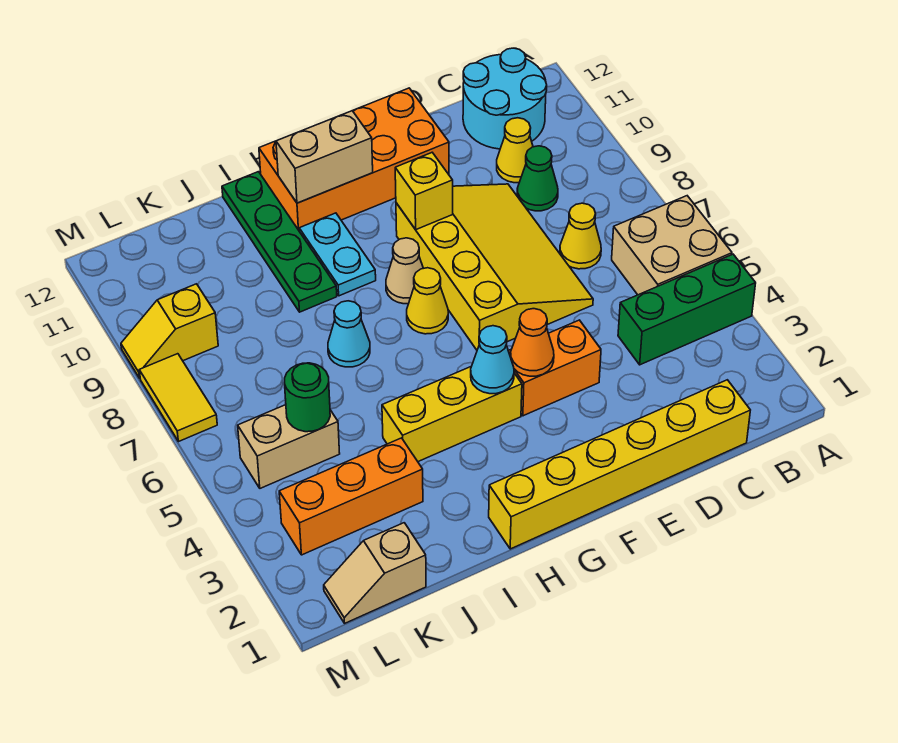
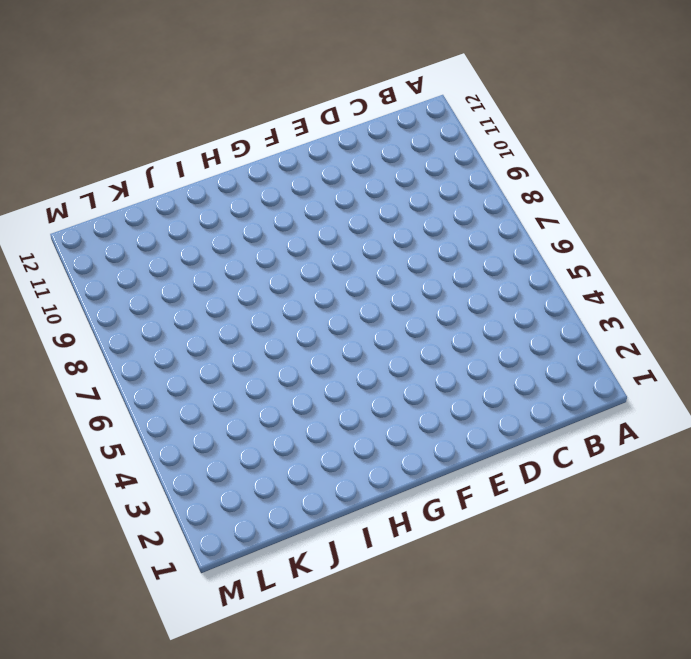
none -> green 1x3 brick [618,254,756,365]
none -> tan 2x2 brick [612,196,732,295]
none -> cyan 2x2 round brick [463,48,547,149]

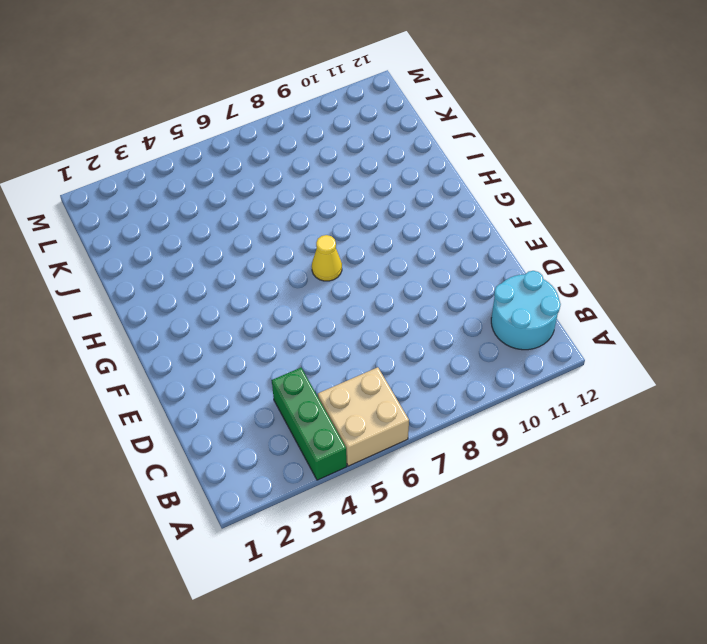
none -> yellow 1x6 brick [489,380,750,549]
none -> yellow 1x1 cone [560,203,601,269]
none -> green 1x1 cone [517,146,558,211]

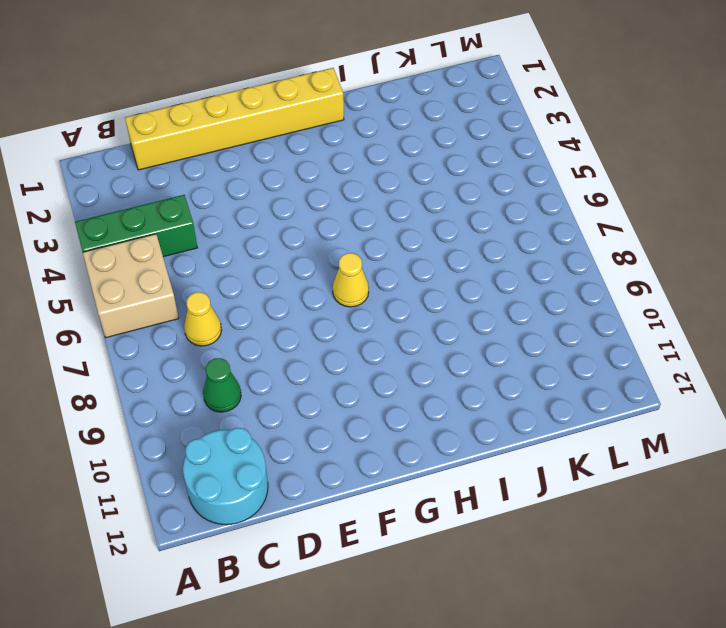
none -> yellow 1x1 cone [497,118,533,183]
none -> yellow 3x4 slope [396,184,593,350]
none -> orange 1x2 brick [508,320,601,416]

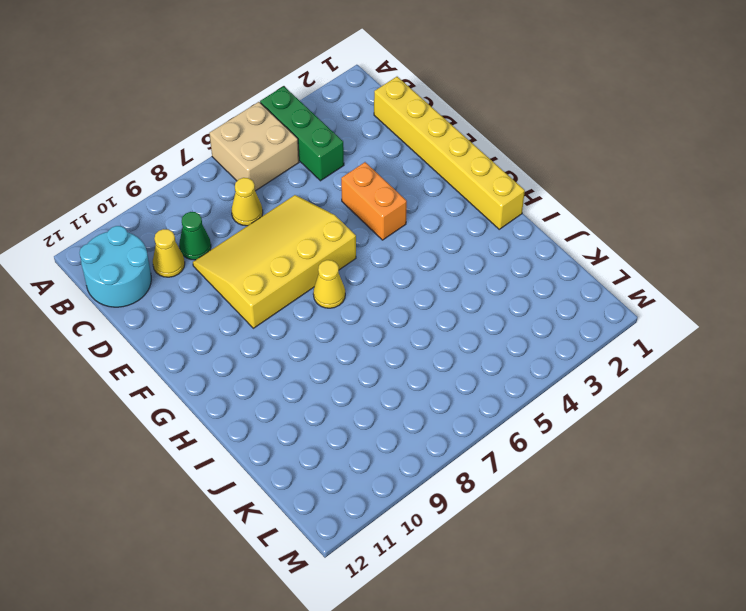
none -> orange 2x4 brick [259,88,449,230]
none -> yellow 1x3 brick [382,367,522,462]
none -> tan 1x1 cone [386,238,423,304]

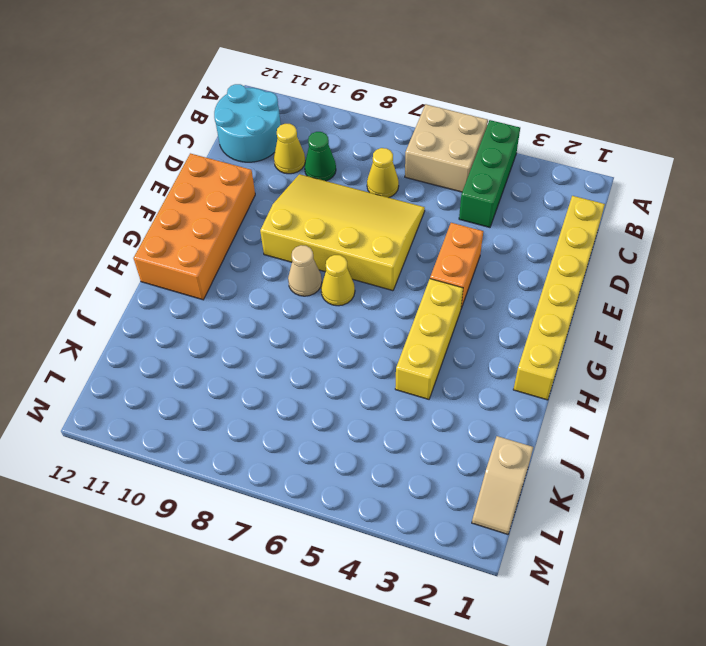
none -> cyan 1x2 plate [299,213,376,296]
none -> cyan 1x1 cone [328,301,370,367]
none -> green 1x4 plate [222,172,337,312]

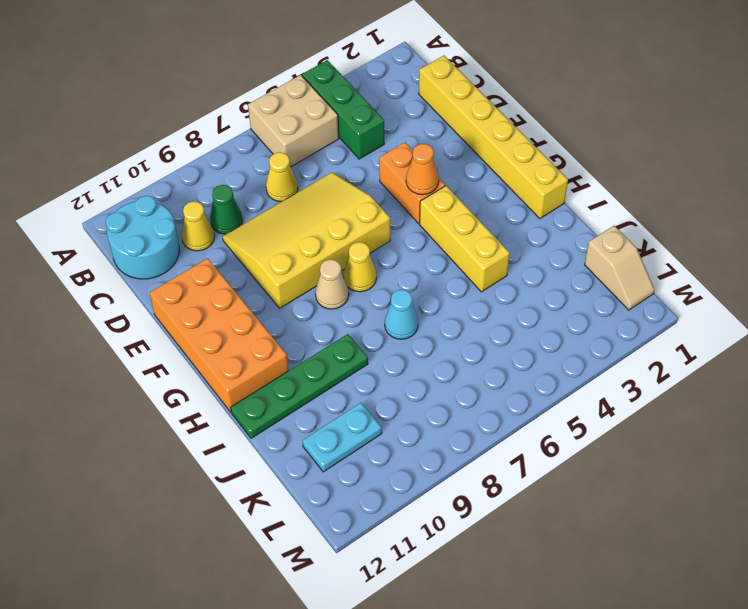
cyan 1x2 plate [303,403,382,472] -> cyan 1x2 plate moved to [299,213,376,296]
none -> orange 1x3 brick [279,438,423,555]
none -> tan 1x2 brick [238,405,340,488]
none -> yellow 1x2 slope [121,284,218,378]

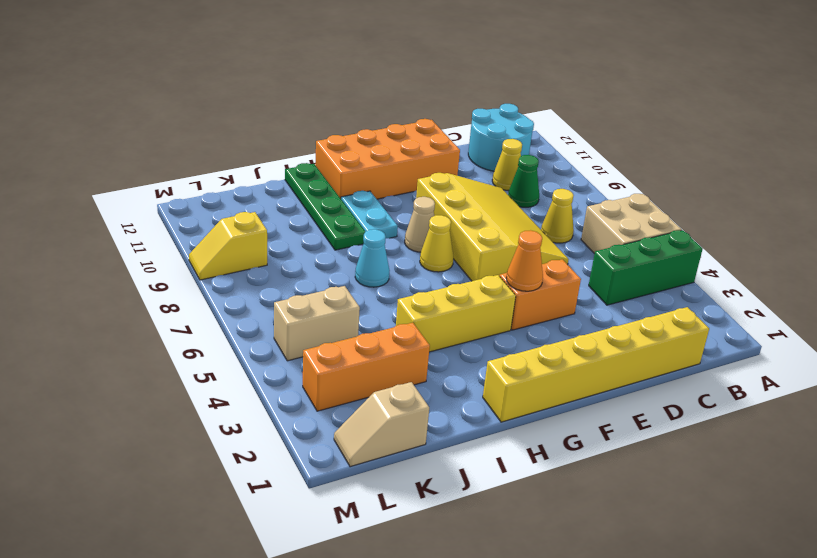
none -> yellow 1x2 tile [139,354,217,442]
none -> yellow 1x1 brick [395,153,453,230]
none -> cyan 1x1 cone [471,326,514,394]

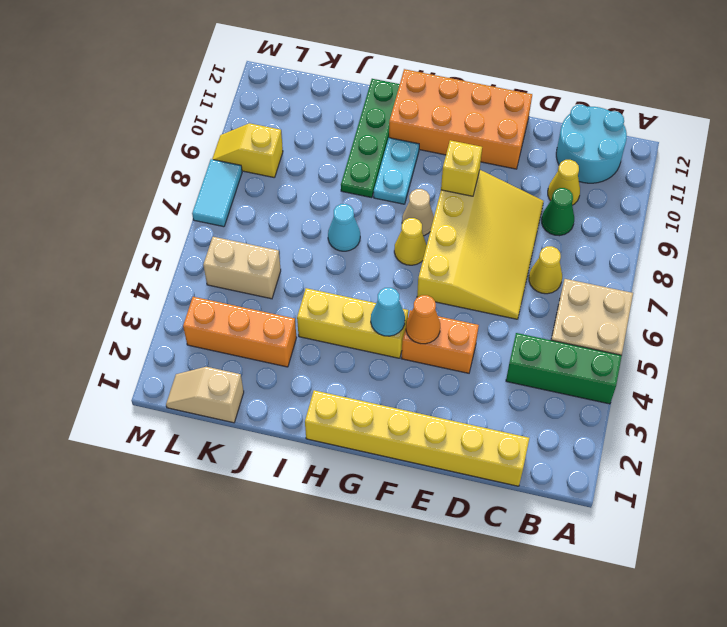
cyan 1x2 tile [192,159,242,227] -> yellow 1x2 tile [139,354,217,442]
none -> tan 1x2 brick [276,111,373,203]
none -> green 1x1 round brick [285,363,330,432]

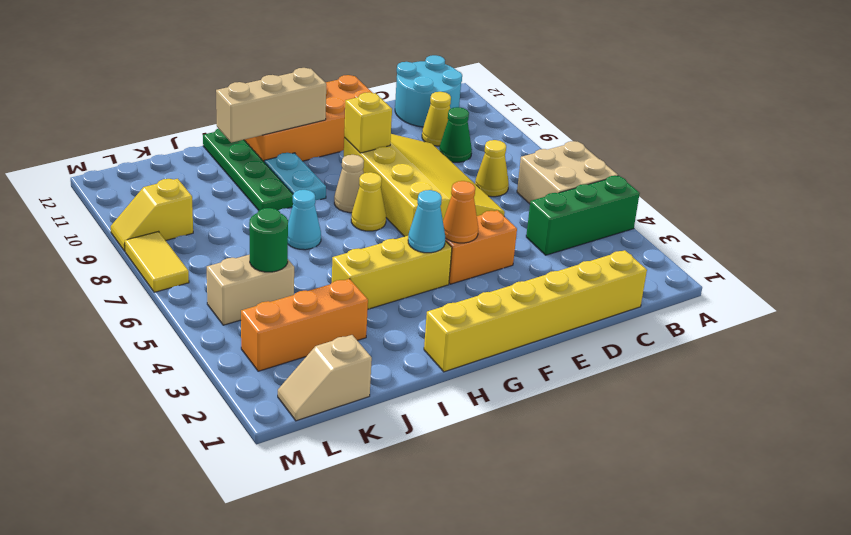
tan 1x3 brick [216,68,326,143] -> tan 1x2 brick [276,111,373,203]

